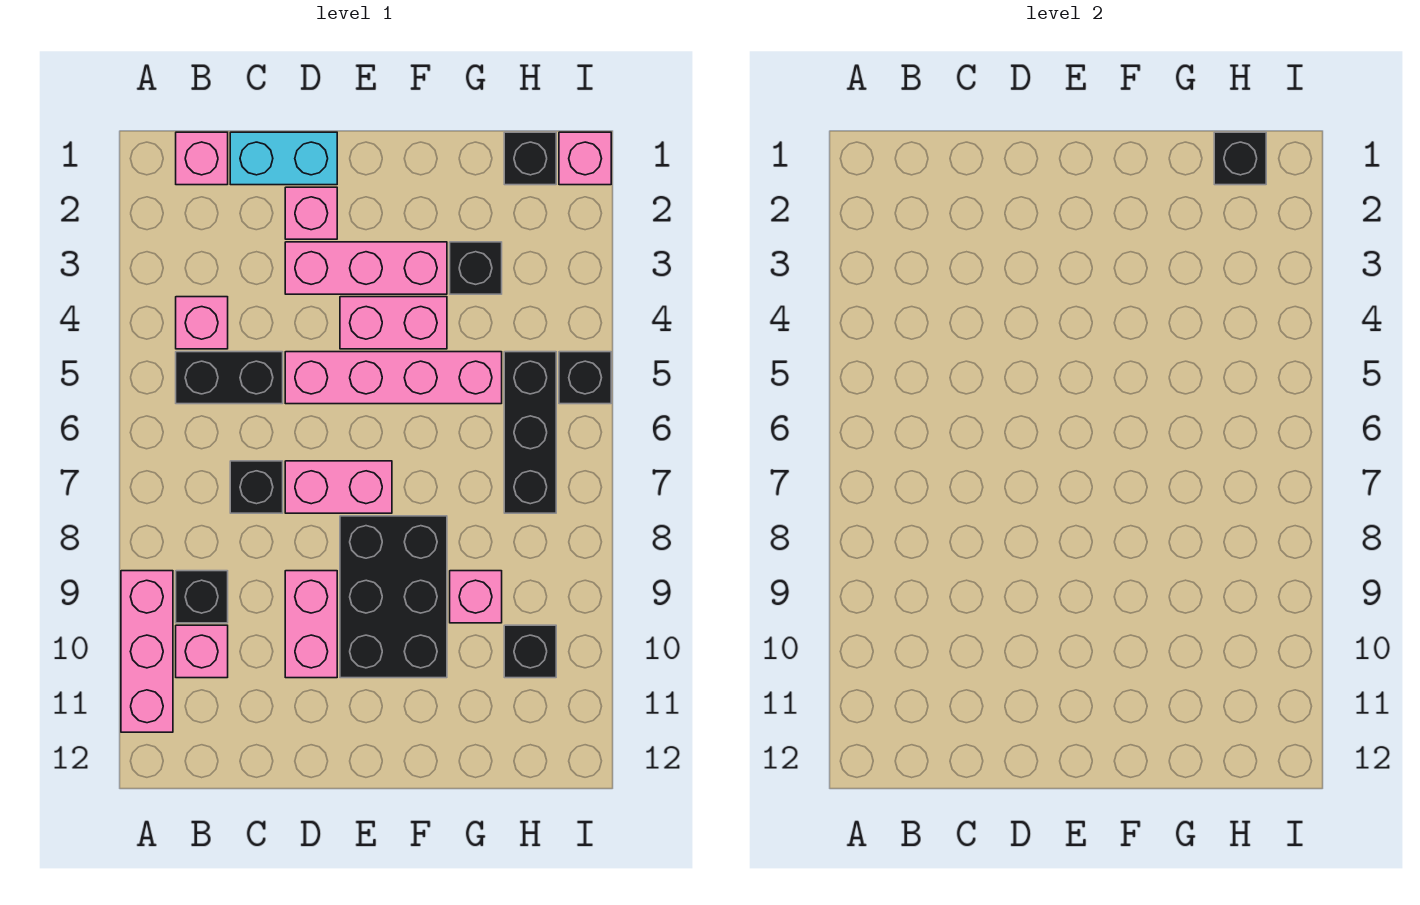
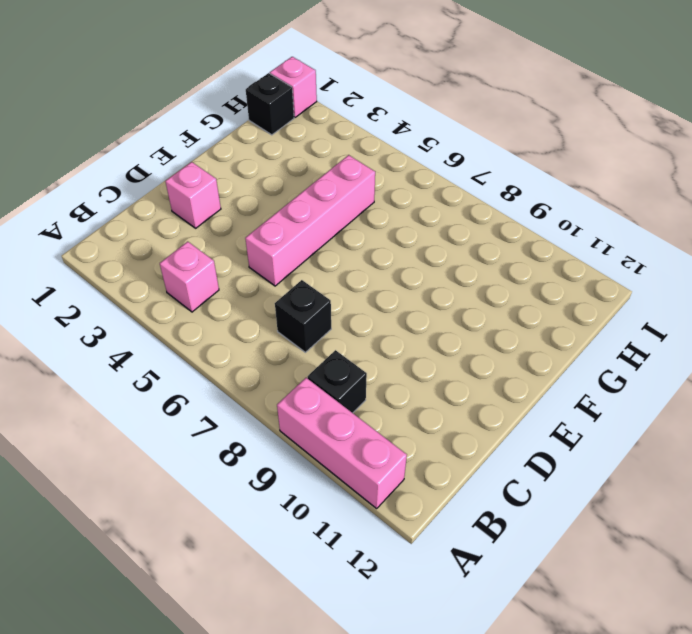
none -> pink 1x1 brick [176,132,228,185]
none -> black 1x2 brick [176,352,283,404]
none -> pink 1x1 brick [176,625,228,678]

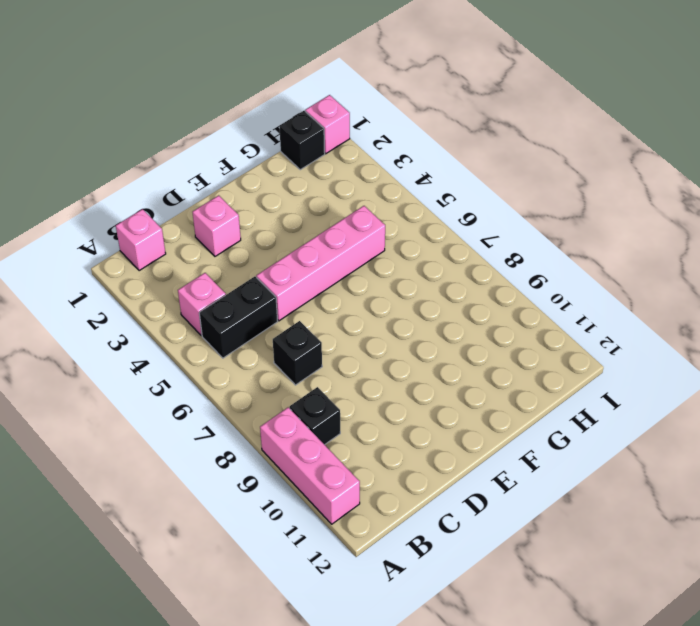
none -> pink 1x1 brick [176,625,228,678]
none -> cyan 1x2 brick [230,132,337,185]
none -> pink 1x3 brick [285,242,447,294]

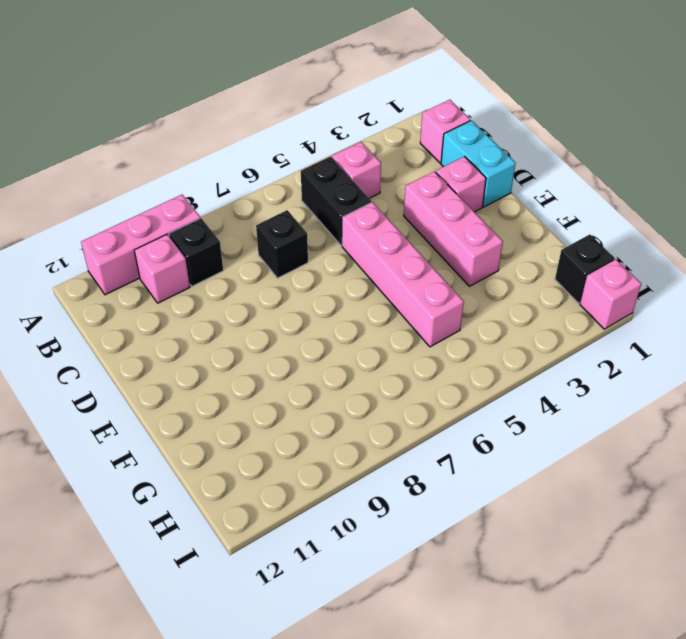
none -> pink 1x2 brick [285,461,392,513]
none -> pink 1x2 brick [285,571,337,678]
none -> pink 1x2 brick [340,297,447,349]

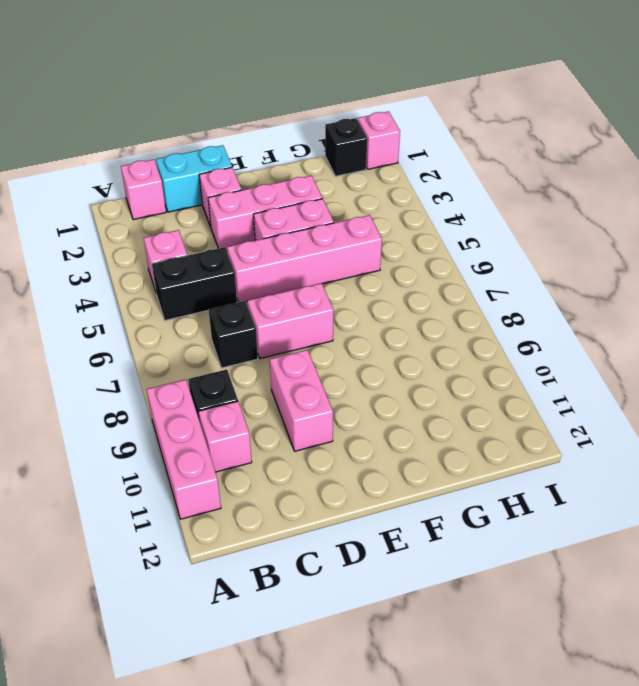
none -> black 2x3 brick [340,516,447,678]
none -> black 1x1 brick [450,242,502,294]
none -> pink 1x1 brick [450,571,502,623]

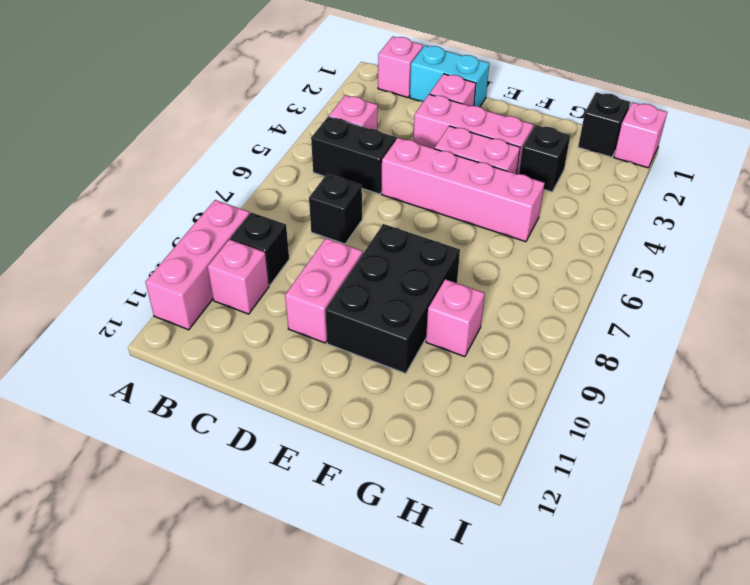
none -> pink 1x2 brick [285,461,392,513]
none -> black 1x3 brick [504,352,556,513]
none -> black 1x1 brick [504,625,556,678]

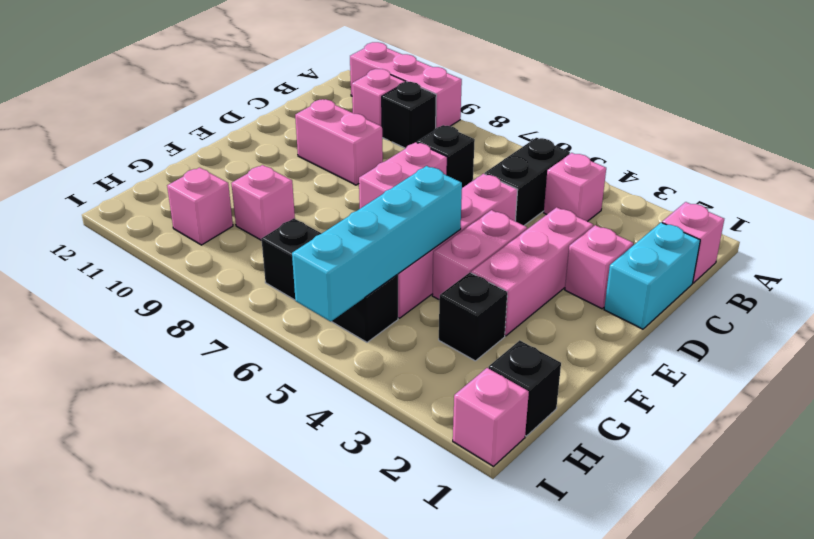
cyan 1x4 brick [292,166,462,322] -> none
pink 1x1 brick [167,168,233,245] -> black 1x1 brick [504,625,556,678]
none -> black 2x3 brick [340,516,447,678]
none -> black 1x1 brick [559,352,611,404]
none -> black 1x1 brick [1214,132,1266,185]

